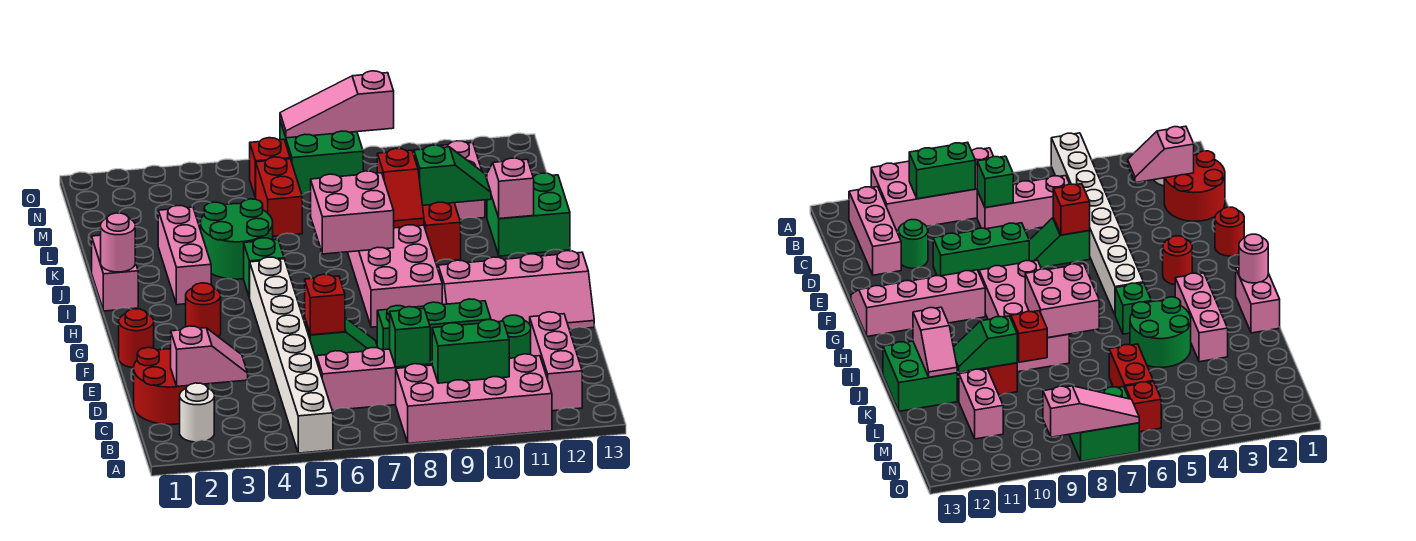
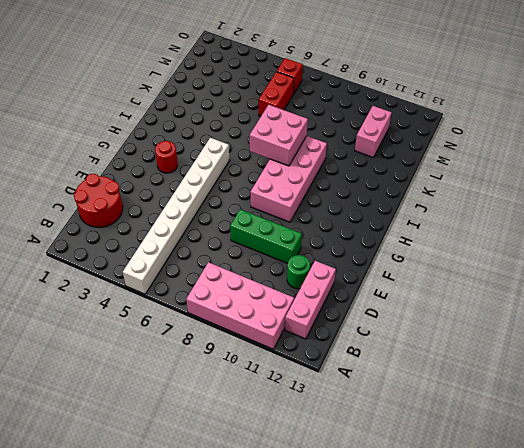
none -> white 1x1 round brick [180,383,214,442]
none -> pink 1x3 brick [317,348,430,410]
none -> green 1x2 slope [305,318,378,360]
none -> red 1x1 round brick [119,309,154,368]

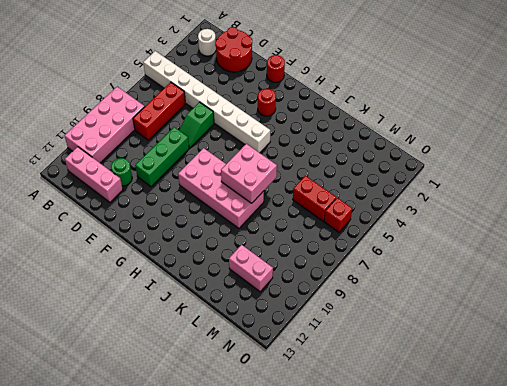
red 1x3 brick [133,82,186,140] -> pink 1x3 brick [317,348,430,410]
none -> pink 2x4 slope [438,251,594,330]
none -> pink 1x2 brick [92,235,138,311]
none -> pink 1x3 brick [158,206,211,305]
none -> green 1x1 brick [244,238,284,298]

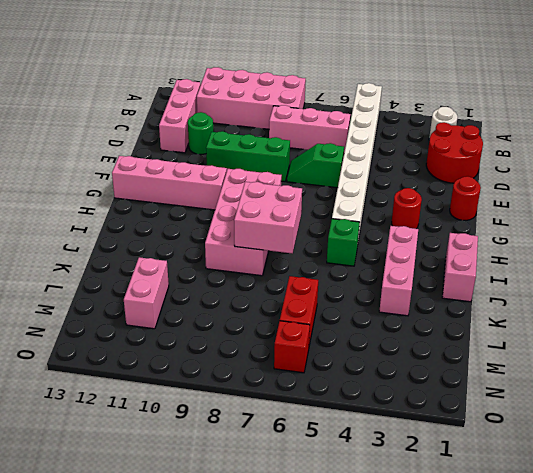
none -> green 2x2 round brick [200,199,273,279]
none -> red 1x2 brick [423,202,461,262]
none -> green 2x2 brick [487,173,570,256]
none -> green 2x2 brick [280,121,363,194]

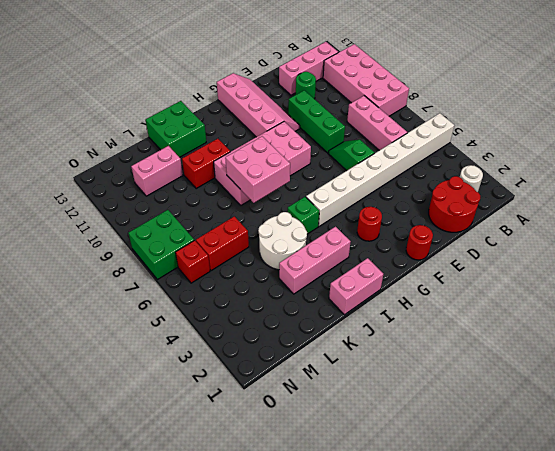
white 2x2 round brick [258,212,307,270] -> green 2x2 round brick [200,199,273,279]
none -> green 1x2 brick [432,320,509,383]
none -> pink 1x2 slope [171,326,248,387]
none -> green 1x1 brick [390,307,430,367]
none -> red 1x1 brick [305,274,345,335]

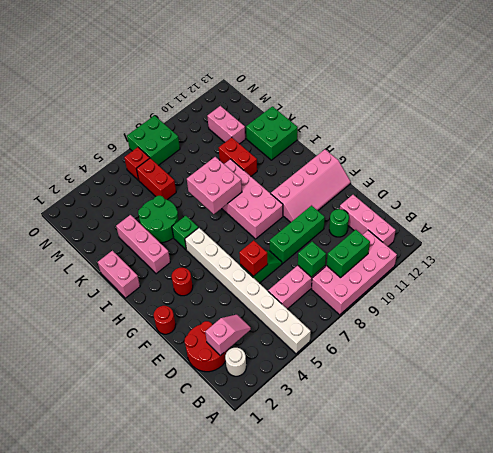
none -> pink 1x1 round brick [101,213,135,272]
none -> red 1x2 slope [377,149,424,228]
none -> pink 1x2 slope [487,158,534,219]
none -> green 1x2 slope [414,145,491,205]

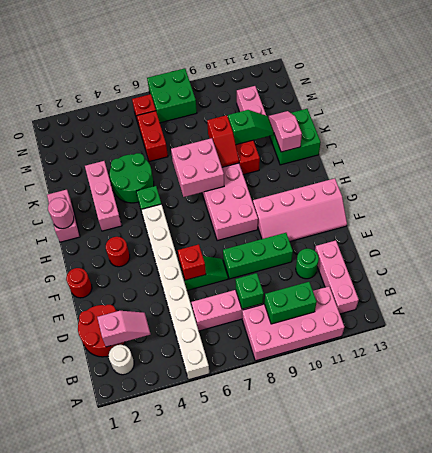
none -> pink 1x3 slope [280,71,394,138]

